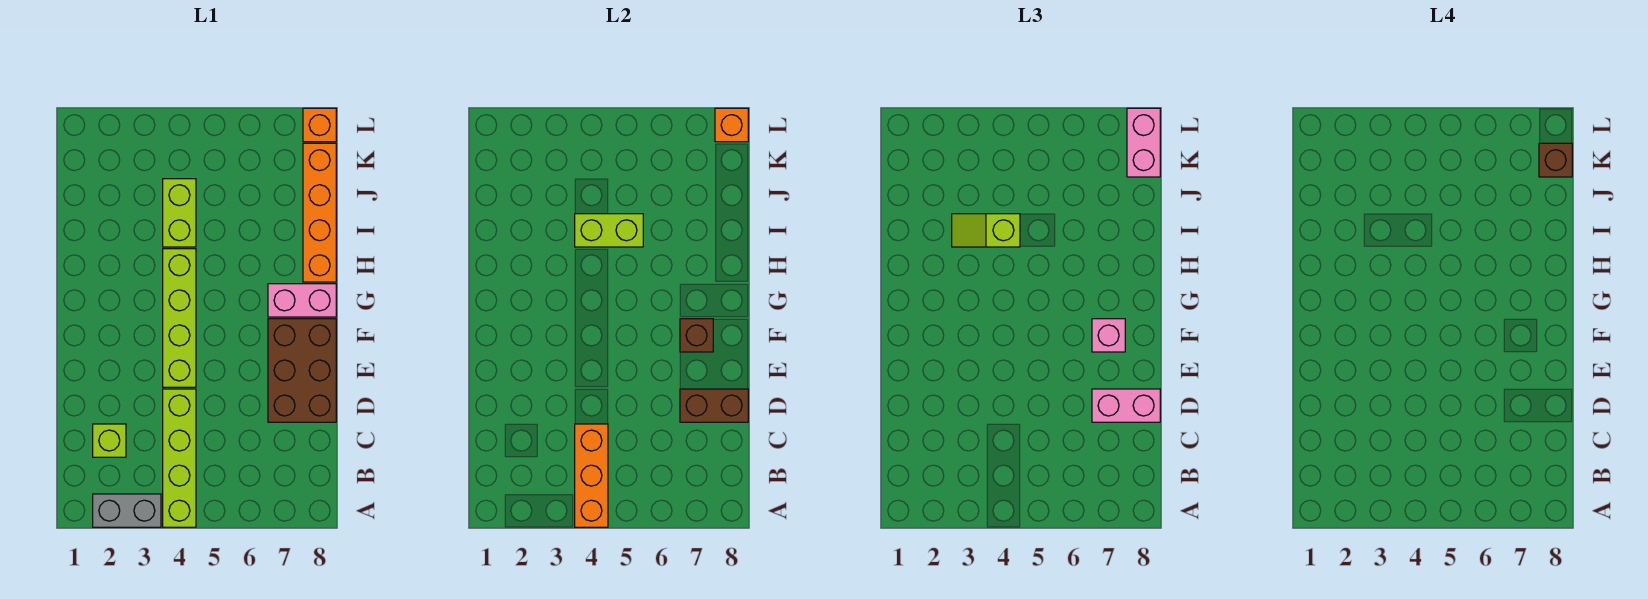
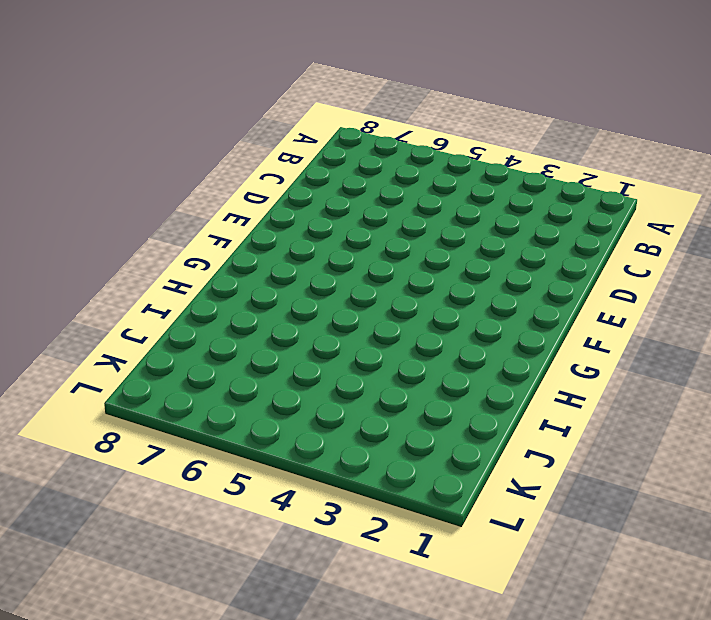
none -> grey 1x2 brick [93,494,161,527]
none -> lime 1x4 brick [163,389,196,527]
none -> lime 1x1 brick [93,424,126,457]

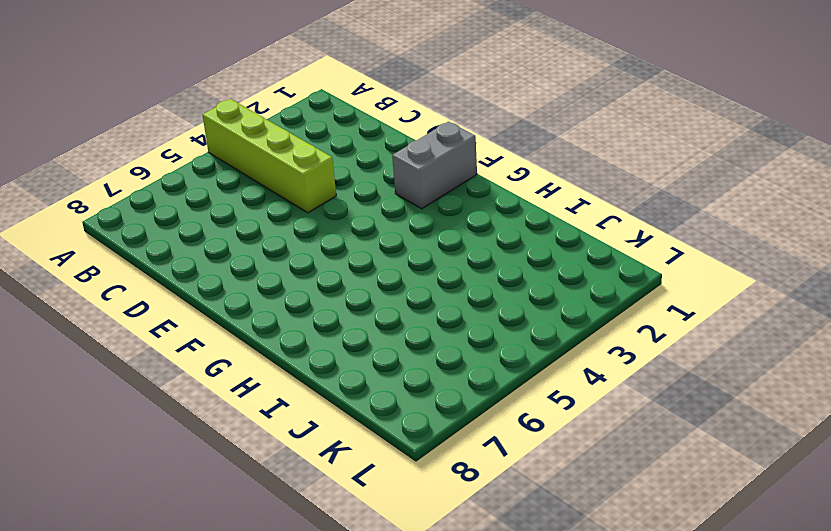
grey 1x2 brick [392,122,477,209] -> grey 1x2 brick moved to [93,494,161,527]
none -> lime 1x1 brick [93,424,126,457]
none -> brown 2x3 brick [268,319,336,422]
none -> lime 1x4 brick [163,249,196,387]

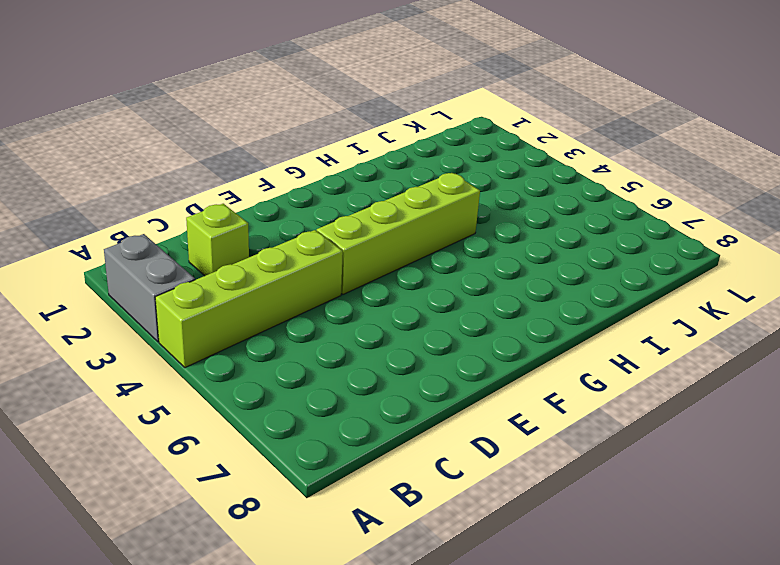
none -> brown 2x3 brick [268,319,336,422]
none -> pink 1x2 brick [268,284,336,317]
none -> orange 1x4 brick [303,143,336,282]

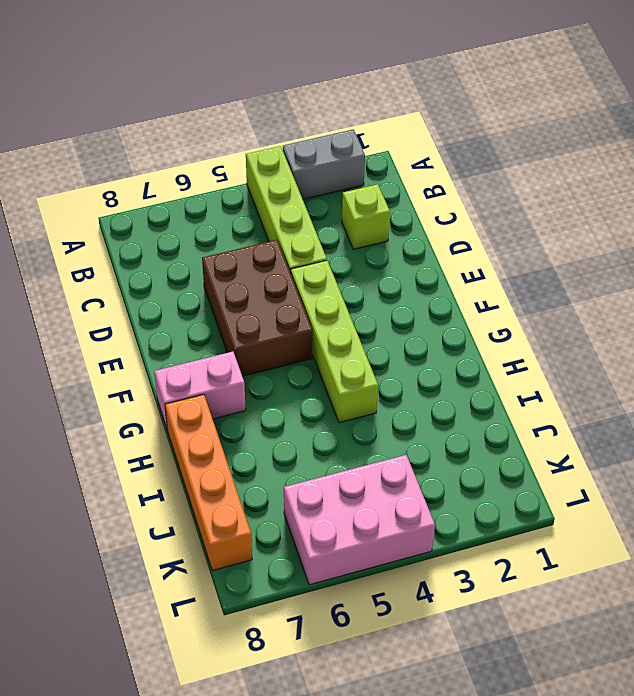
brown 2x3 brick [202,240,312,376] -> brown 2x3 brick moved to [268,319,336,422]
pink 2x3 brick [284,455,435,585] -> none
none -> lime 1x2 brick [163,179,196,247]
none -> orange 1x1 brick [303,108,336,142]
none -> orange 1x3 brick [575,424,608,527]

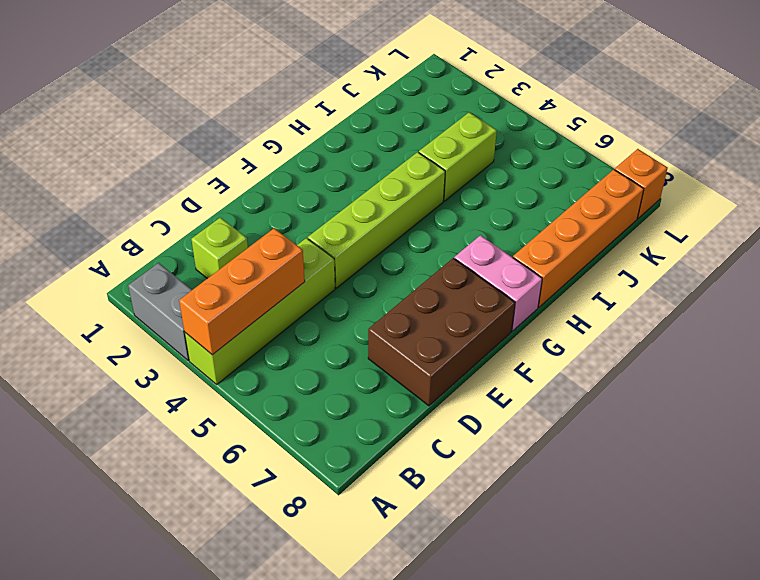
none -> brown 1x2 brick [680,389,748,422]
none -> brown 1x1 brick [680,319,713,352]
none -> lime 1x2 brick [575,214,643,247]

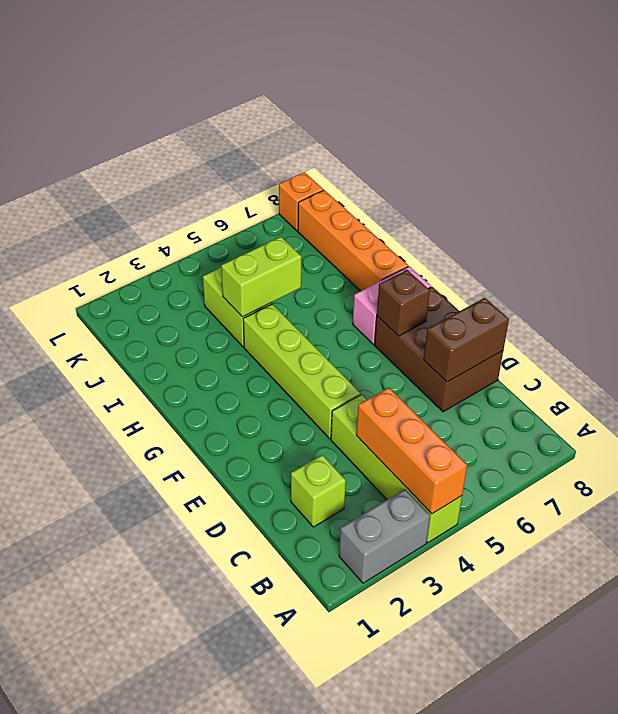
none -> orange 1x1 brick [715,108,748,142]
none -> pink 1x2 brick [1092,389,1160,422]
none -> pink 1x1 brick [1092,319,1125,352]

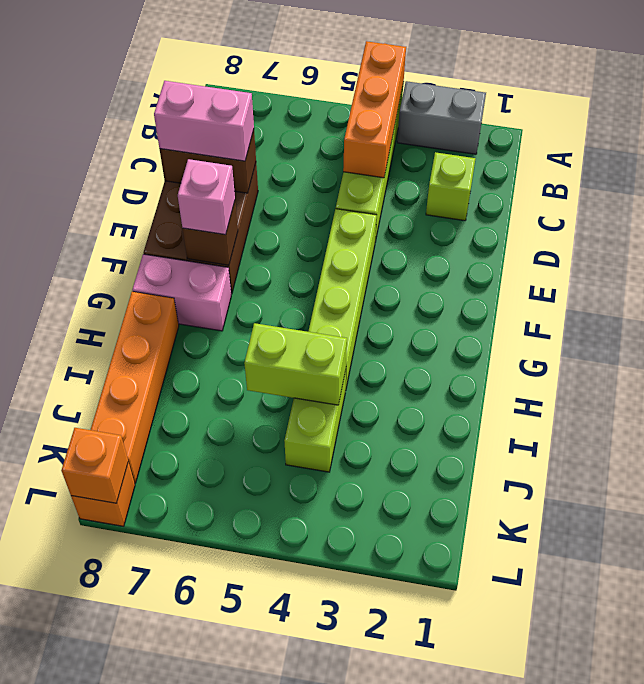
none -> lime 1x2 slope [952,214,1020,247]
none -> pink 1x2 brick [1127,108,1160,177]
none -> brown 1x1 brick [1539,143,1572,177]

